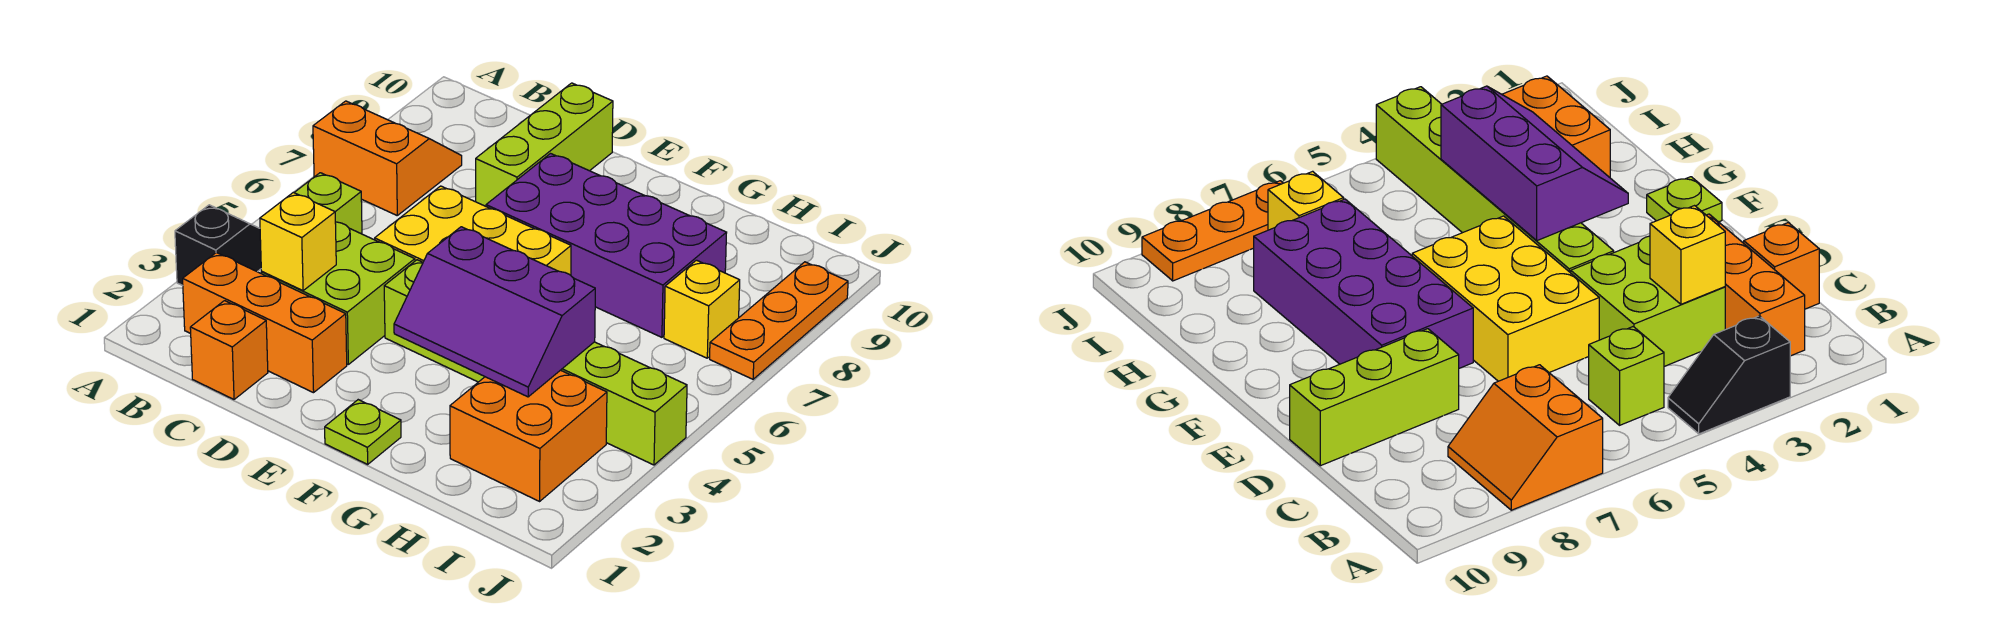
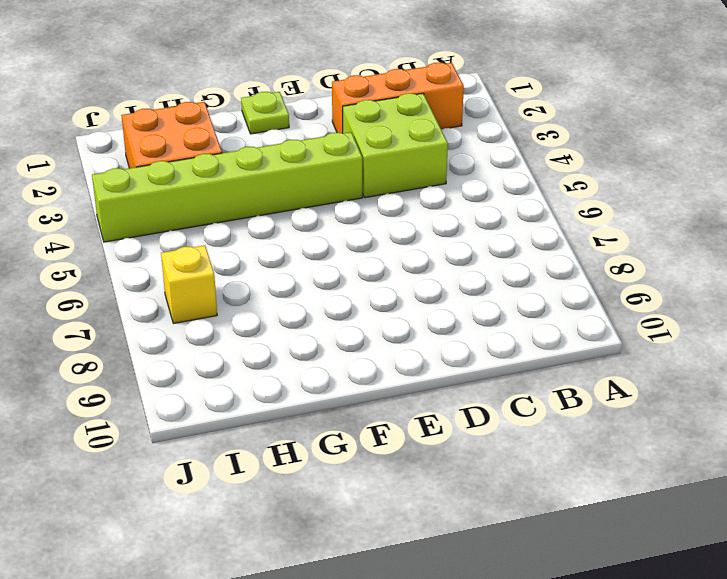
none -> black 1x2 slope [175,205,261,286]
none -> orange 2x2 slope [313,101,462,215]
none -> lime 1x1 brick [294,173,362,234]

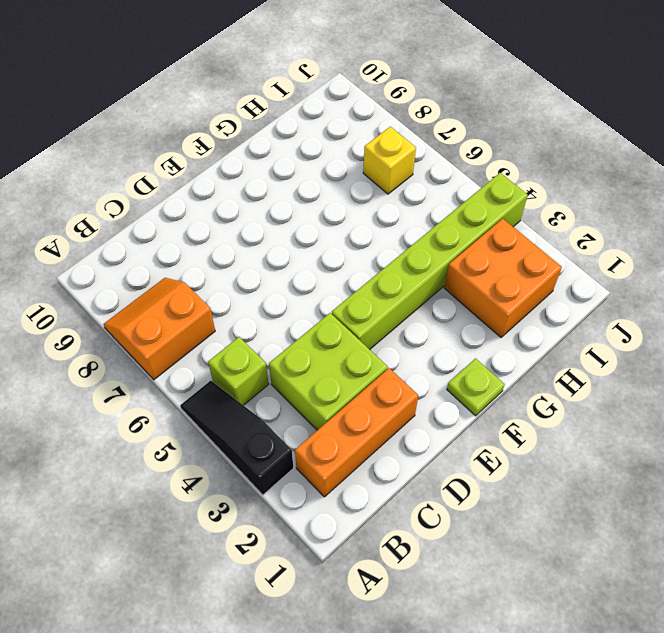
black 1x3 slope [180,381,293,495] -> black 1x2 slope [175,205,261,286]
none -> orange 1x1 brick [190,301,268,399]
none -> yellow 2x3 brick [375,186,571,275]
none -> lime 1x3 brick [476,83,613,206]

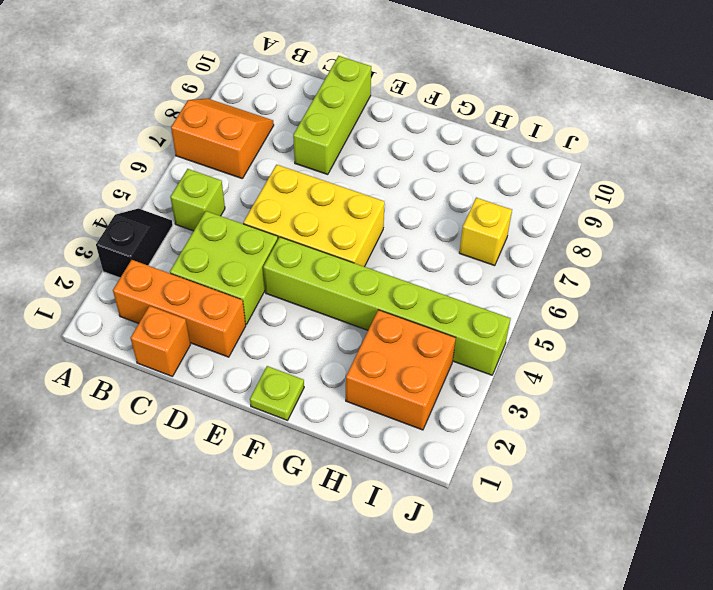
none -> purple 2x4 brick [486,154,727,337]
none -> orange 1x3 plate [710,262,848,379]
none -> yellow 1x1 brick [260,192,336,291]

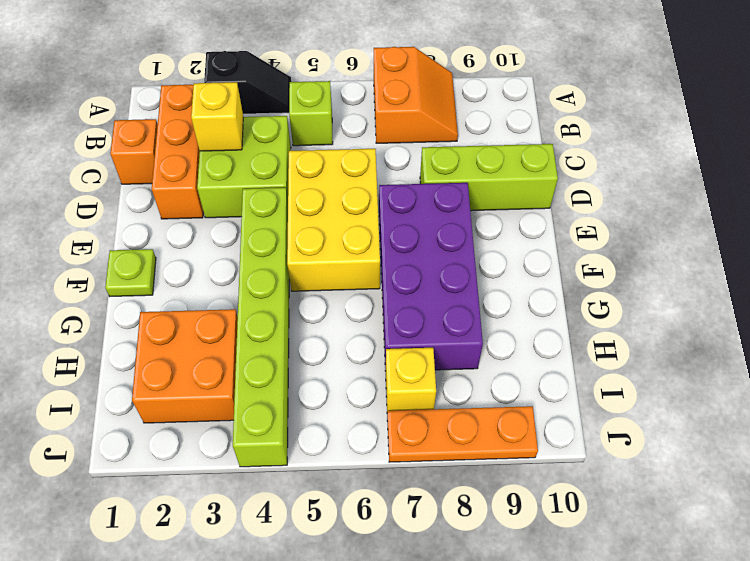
none -> purple 2x3 slope [394,227,595,397]

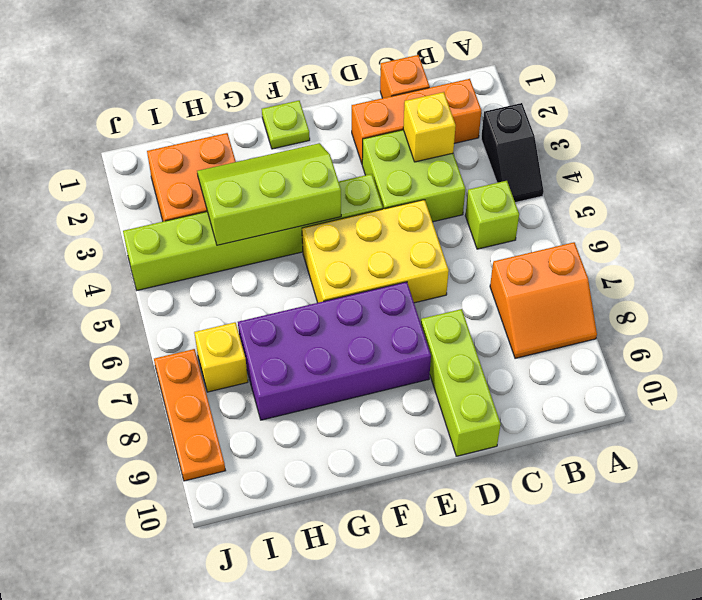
lime 2x3 slope [197,143,341,245] -> purple 2x3 slope [394,227,595,397]

